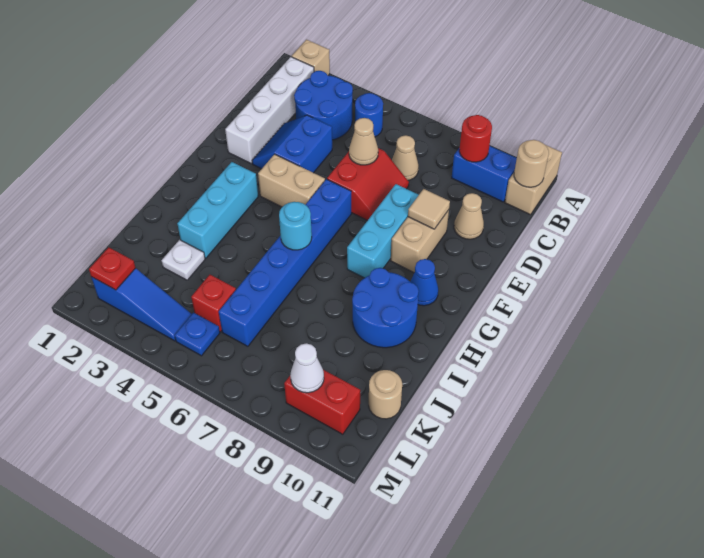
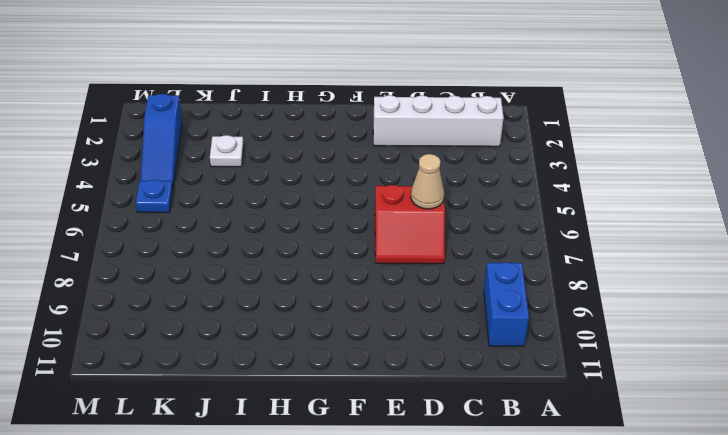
none -> tan 1x1 brick [292,40,330,75]
none -> tan 1x2 brick [505,145,562,215]
none -> blue 2x2 round brick [294,71,353,140]
none -> blue 1x1 round brick [355,93,383,137]

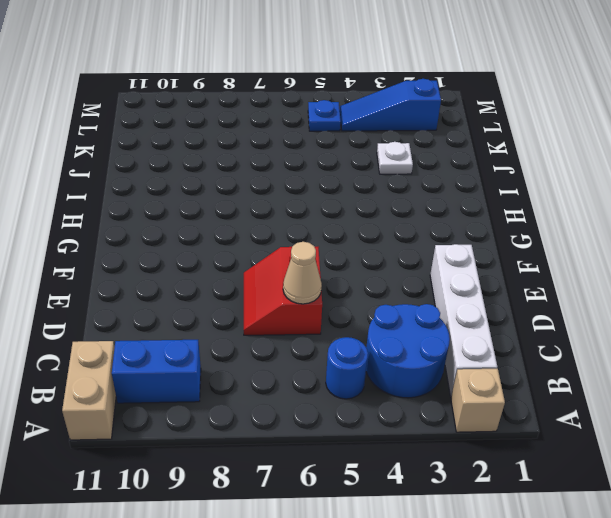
none -> tan 1x1 cone [392,135,419,180]
none -> blue 2x2 slope [252,115,332,173]
none -> tan 1x1 cone [454,193,484,239]
none -> cyan 1x3 brick [347,184,418,278]

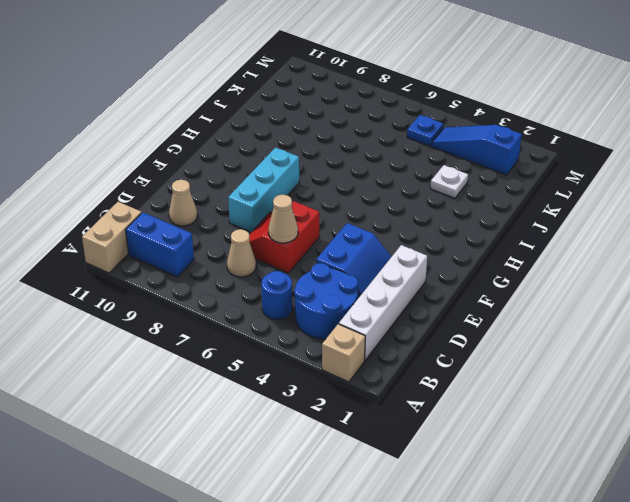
none -> tan 1x2 brick [391,210,449,273]
none -> tan 1x2 brick [258,154,325,207]
none -> blue 1x6 brick [219,179,351,346]
none -> cyan 1x3 brick [177,162,258,258]

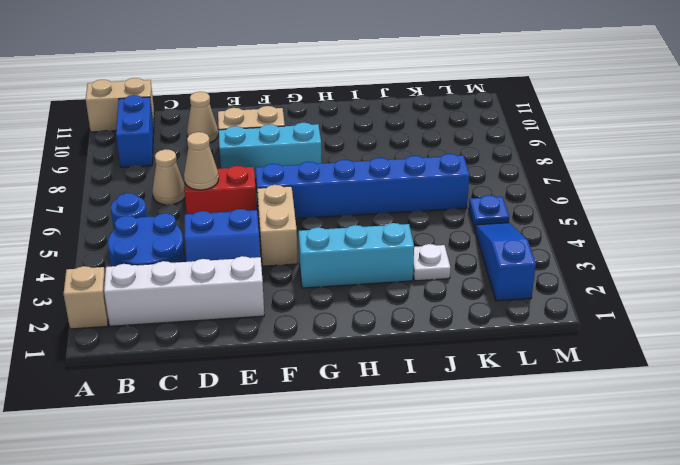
none -> blue 1x1 cone [410,259,438,306]
none -> blue 2x2 round brick [352,268,419,348]
none -> red 1x1 brick [191,275,236,332]
none -> tan 1x1 round brick [369,370,402,419]

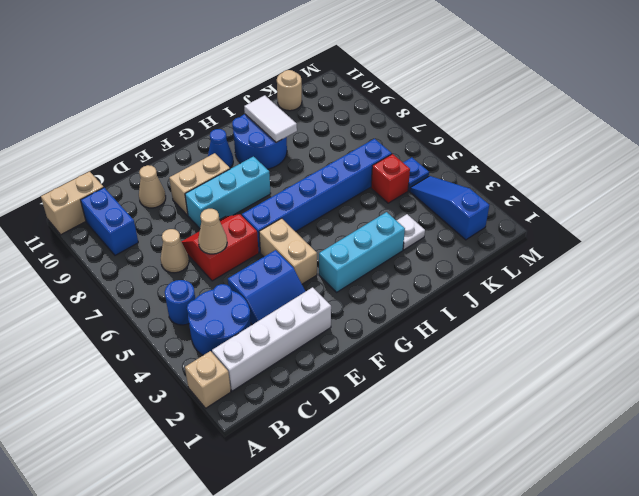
white 1x2 tile [244,95,297,142] -> none
none -> red 1x2 brick [284,370,360,434]
none -> red 1x1 round brick [459,115,492,162]
none -> tan 1x1 round brick [514,140,549,187]
none -> tan 1x1 tile [408,189,450,229]

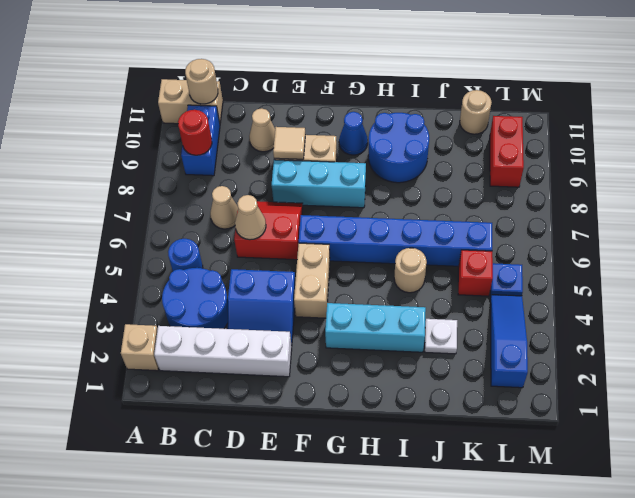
tan 1x1 round brick [394,248,427,293] -> none
none -> cyan 1x1 round brick [279,202,312,250]
none -> red 1x1 plate [89,247,135,290]
none -> white 1x1 cone [290,343,324,393]

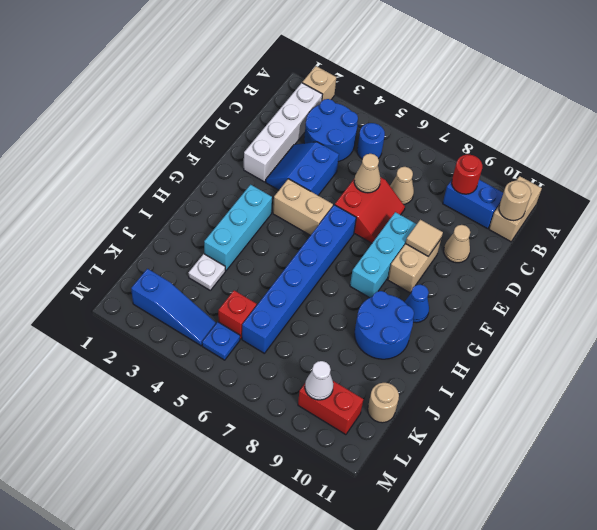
none -> cyan 1x1 round brick [279,202,312,250]
none -> red 1x1 plate [89,247,135,290]

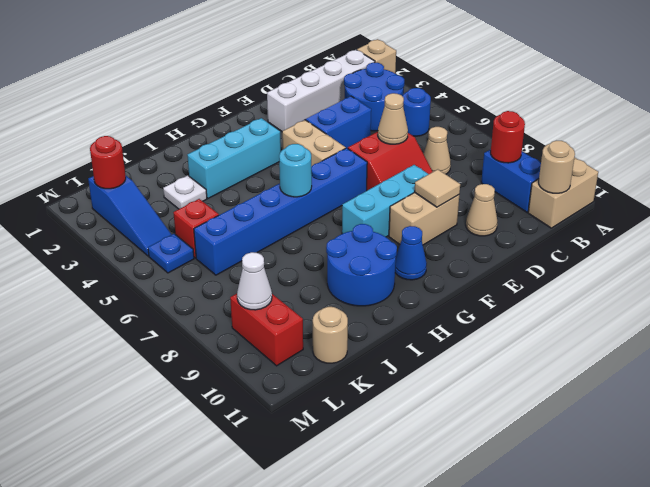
red 1x1 round brick [90,136,126,189] -> red 1x1 plate [89,247,135,290]

